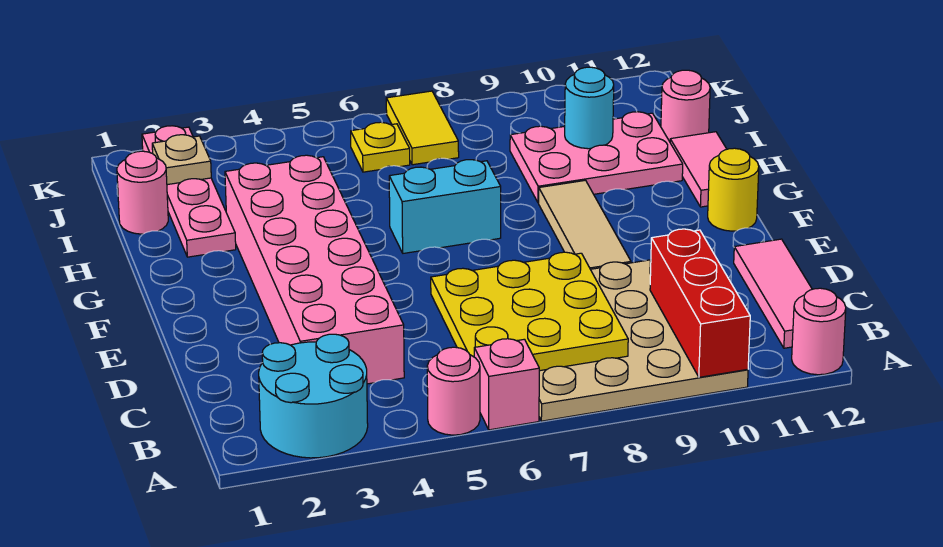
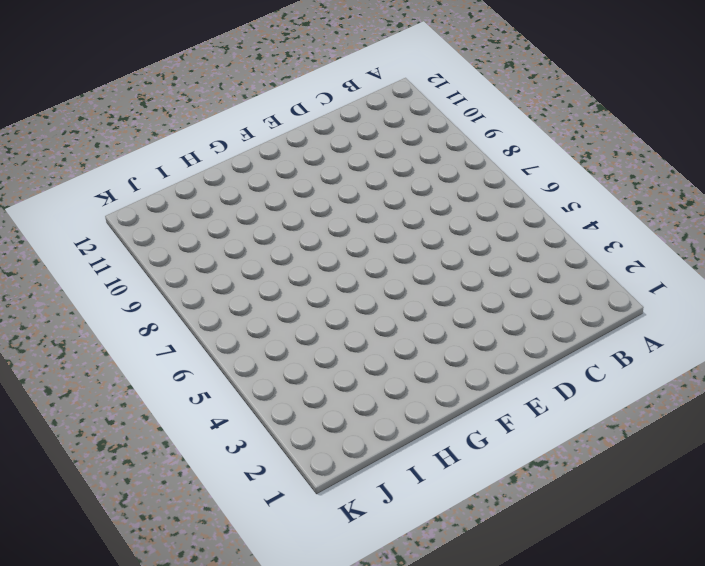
none -> cyan 2x2 round brick [259,334,368,458]
none -> pink 1x1 round brick [427,347,480,435]
none -> pink 1x1 brick [474,339,539,430]

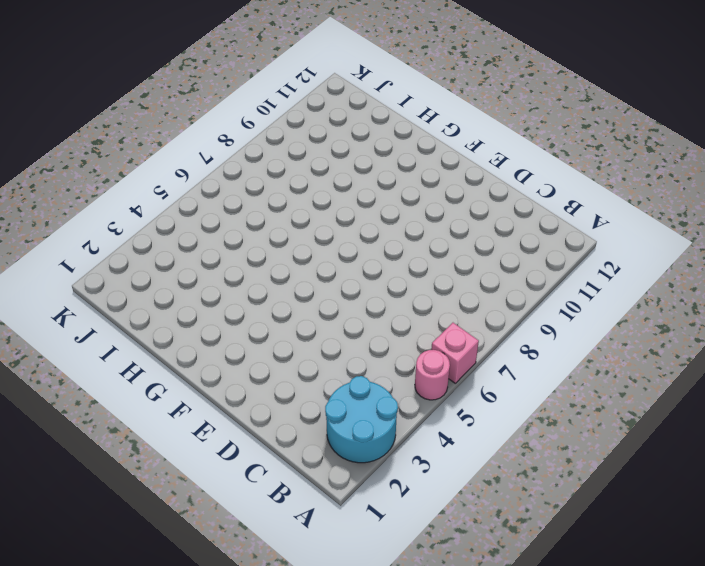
none -> tan 4x4 plate [539,260,748,421]
none -> pink 1x1 round brick [792,288,846,375]
none -> pink 1x3 tile [734,239,812,348]

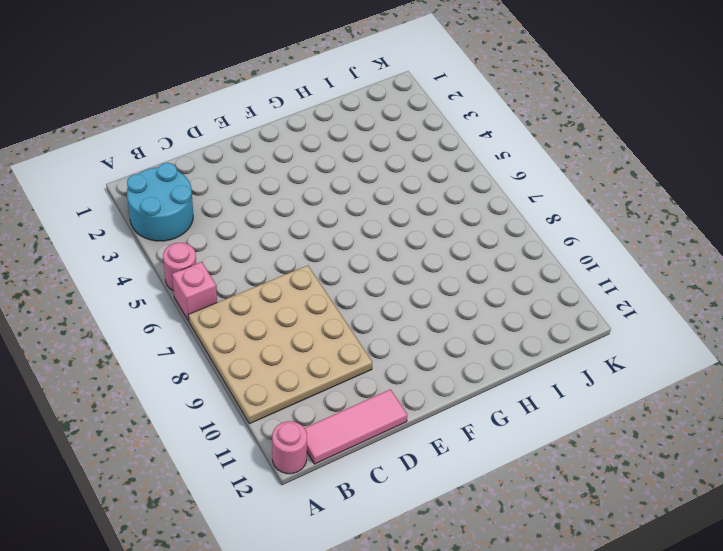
none -> pink 2x6 brick [225,155,404,384]
none -> tan 1x3 tile [539,180,631,269]
none -> yellow 1x1 round brick [708,148,759,231]

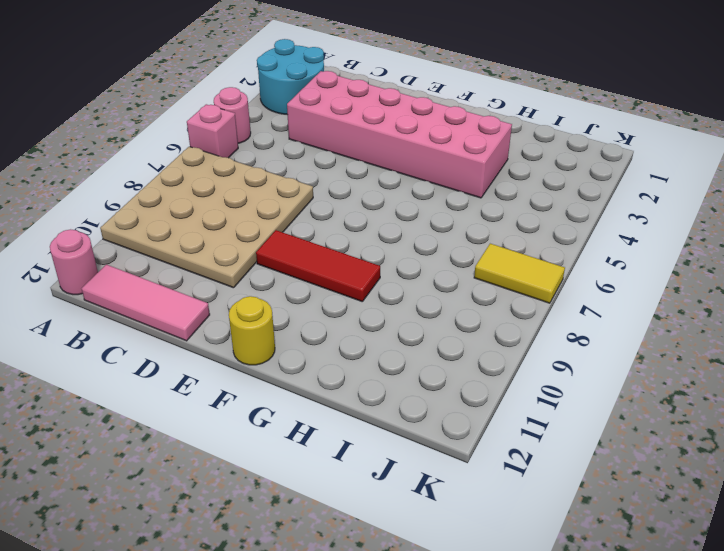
red 1x3 tile [256,230,380,302] -> tan 1x3 tile [539,180,631,269]
none -> cyan 1x2 brick [389,160,501,253]
none -> pink 1x2 tile [670,132,727,207]
none -> pink 1x4 plate [142,126,236,257]

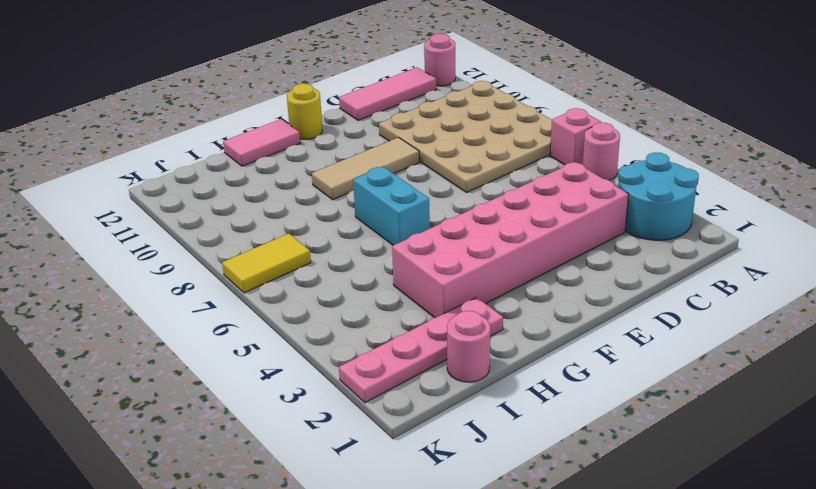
none -> pink 2x3 plate [510,112,683,203]
none -> pink 1x1 round brick [661,70,710,142]
none -> yellow 1x1 plate [351,122,410,172]

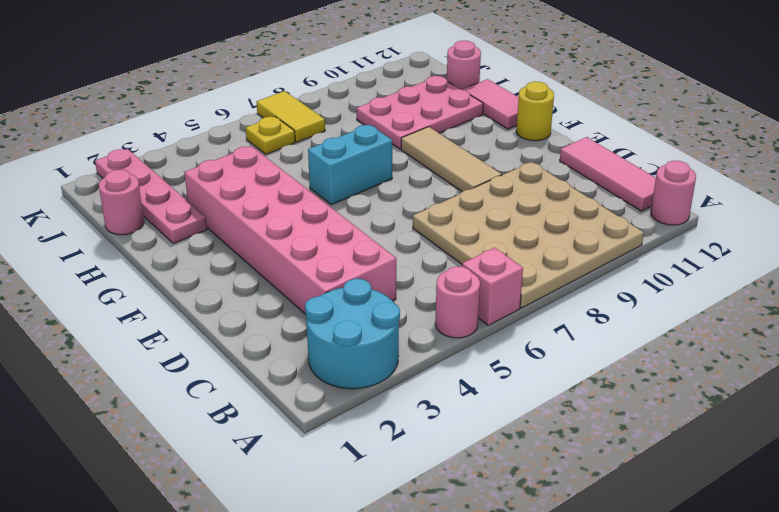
none -> red 1x3 brick [650,229,750,377]
none -> yellow 3x3 plate [431,252,628,371]
none -> cyan 1x1 round brick [565,67,614,149]

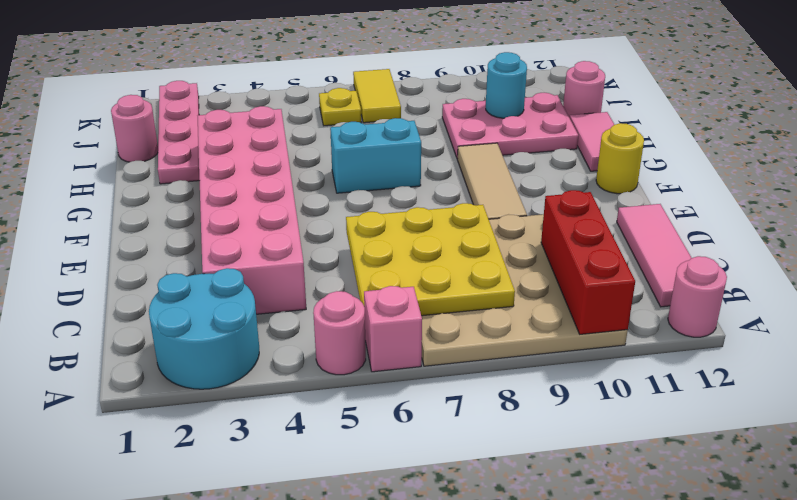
none -> tan 1x1 plate [152,135,211,185]

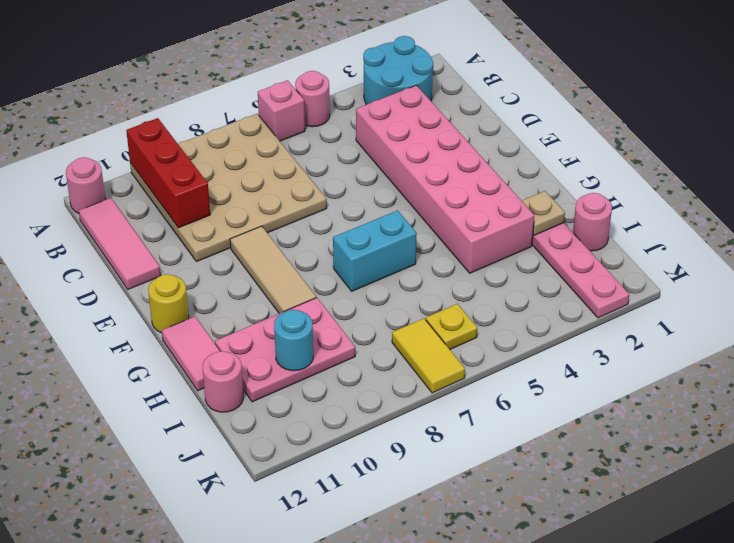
tan 1x1 plate [522,191,565,235] -> tan 1x1 plate moved to [152,135,211,185]
none -> yellow 3x3 plate [431,252,628,371]

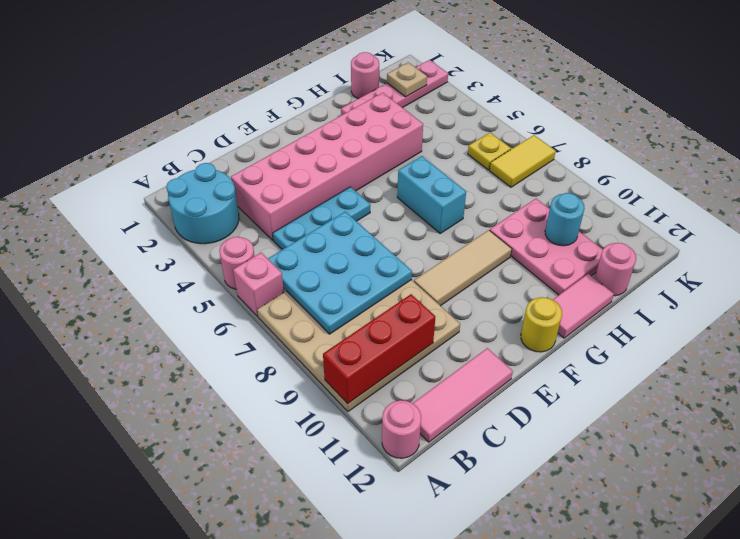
cyan 3x3 plate [268,212,412,334] -> yellow 3x3 plate [431,252,628,371]
cyan 1x3 plate [273,187,370,250] -> none

